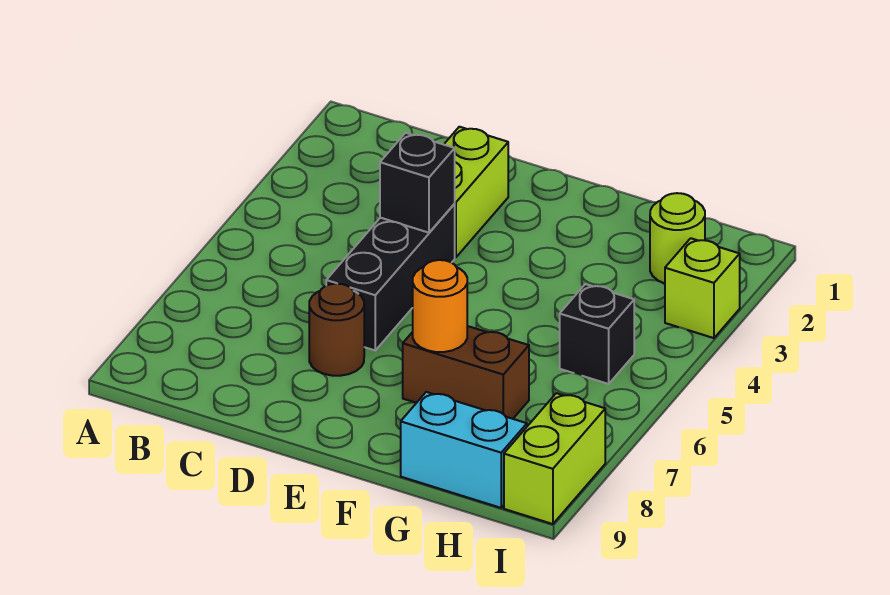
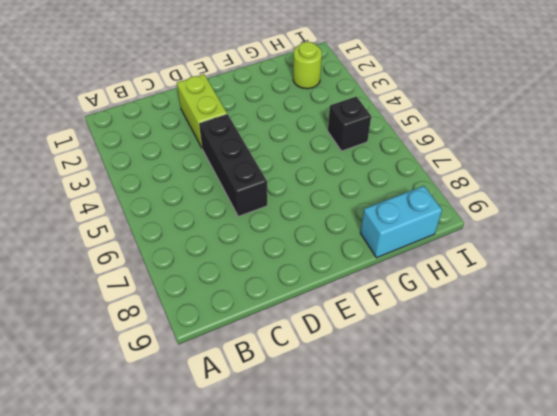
none -> brown 1x1 round brick [309,284,364,376]
none -> brown 1x2 brick [403,326,529,419]

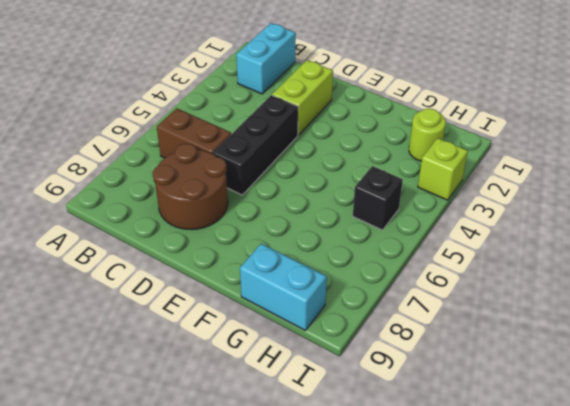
cyan 1x2 brick [236,23,296,94] -> none
brown 1x2 brick [157,108,231,158] -> brown 1x2 brick moved to [403,326,529,419]
brown 2x2 round brick [153,144,228,230] -> brown 1x1 round brick [309,284,364,376]
none -> lime 1x2 brick [504,393,605,524]
none -> black 1x1 brick [380,133,455,233]

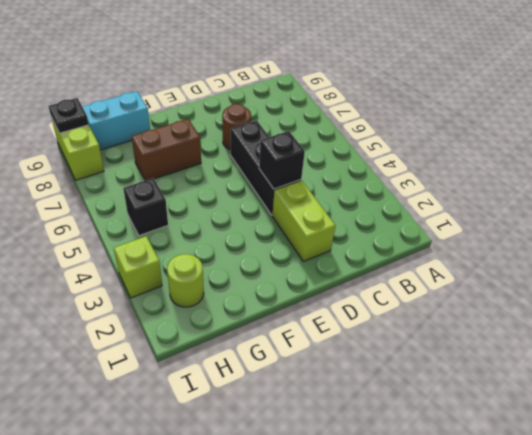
black 1x1 plate [49,98,89,133] -> none
none -> orange 1x1 round brick [413,260,467,352]

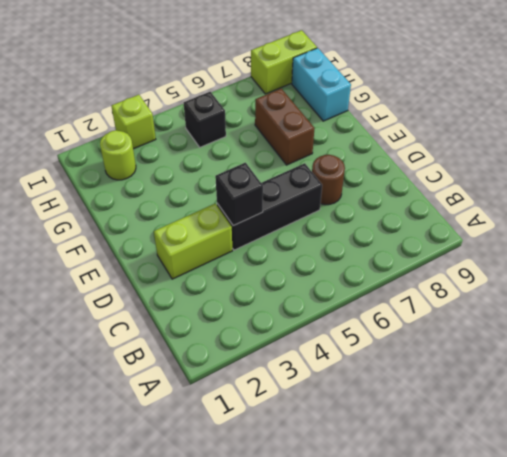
none -> orange 1x1 round brick [413,260,467,352]

